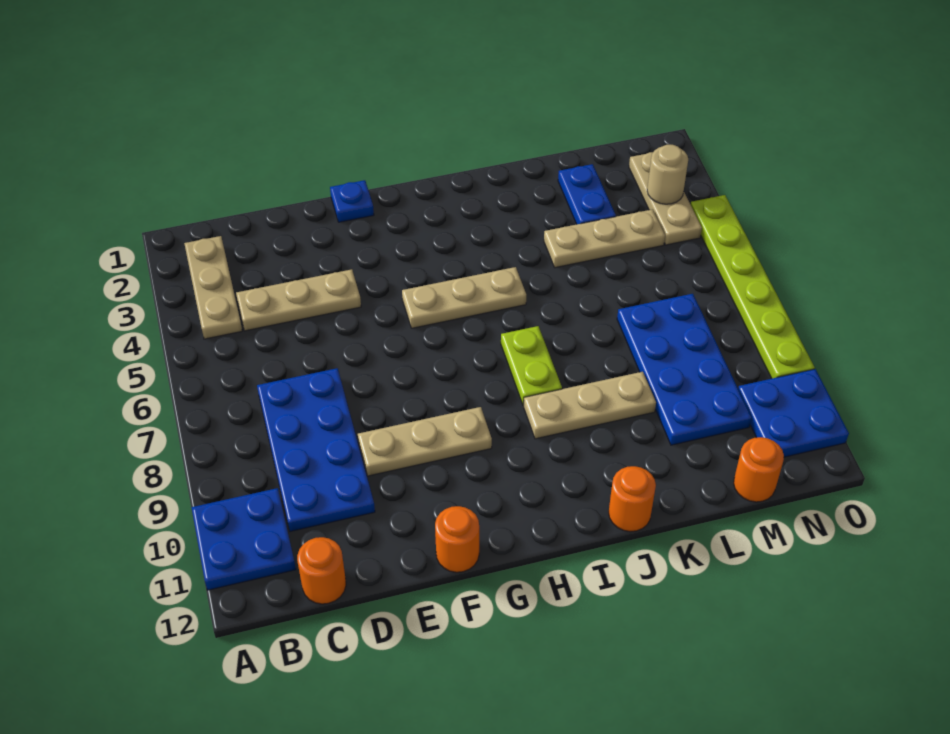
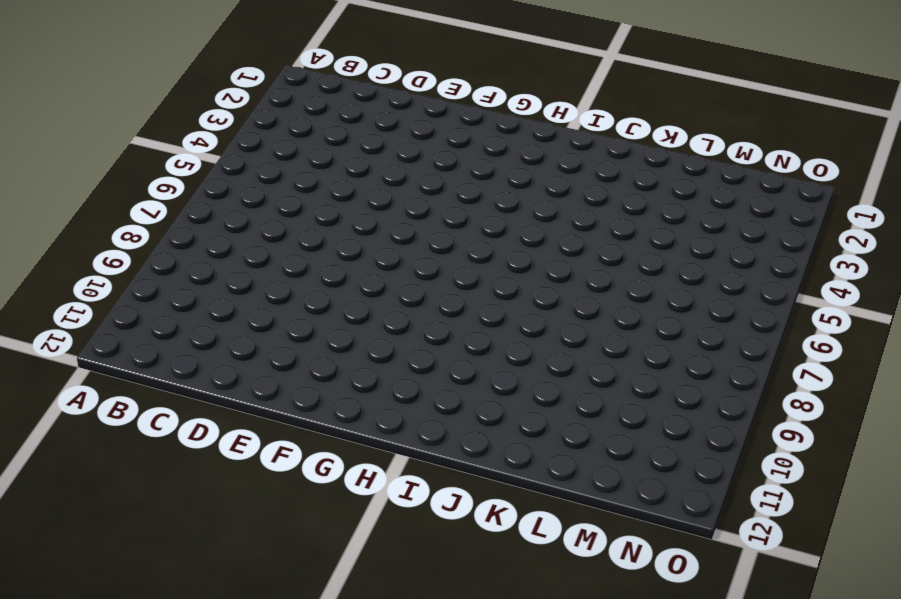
none -> blue 2x2 plate [191,488,296,590]
none -> tan 1x3 plate [184,236,242,339]
none -> tan 1x3 plate [236,269,361,331]

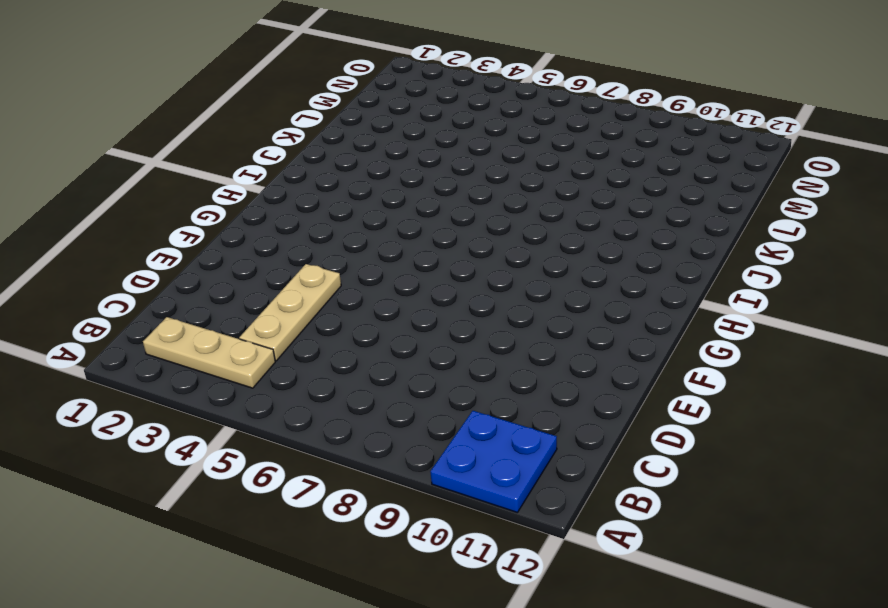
none -> blue 2x4 plate [257,368,375,532]
none -> orange 1x1 round brick [297,537,346,604]
none -> tan 1x3 plate [358,407,492,476]

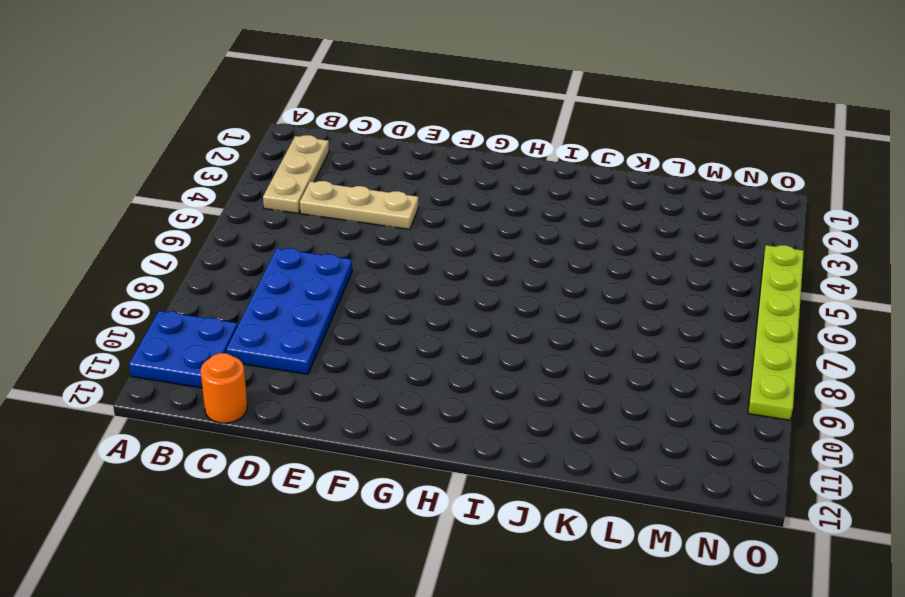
none -> tan 1x3 plate [358,407,492,476]
none -> blue 1x1 plate [330,180,374,222]
none -> orange 1x1 round brick [435,506,479,572]

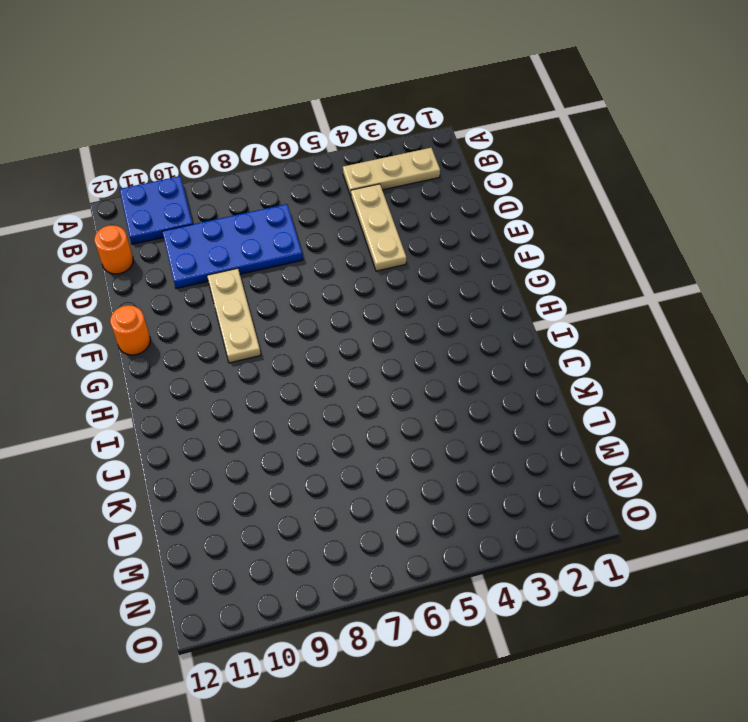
none -> blue 1x1 plate [330,180,374,222]
none -> tan 1x3 plate [402,267,526,328]
none -> lime 1x2 plate [501,326,562,406]

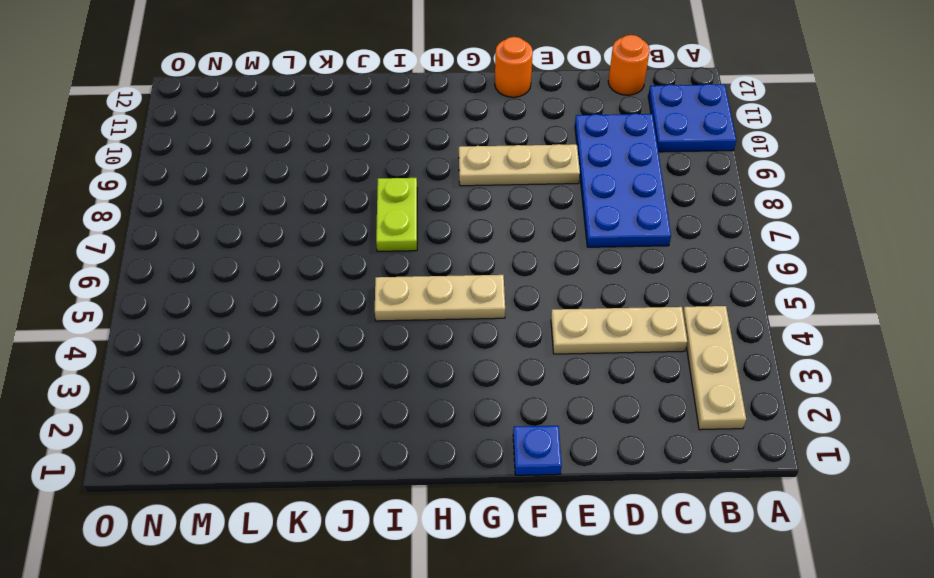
none -> tan 1x3 plate [524,372,656,439]
none -> orange 1x1 round brick [609,466,656,532]
none -> tan 1x3 plate [544,209,665,268]

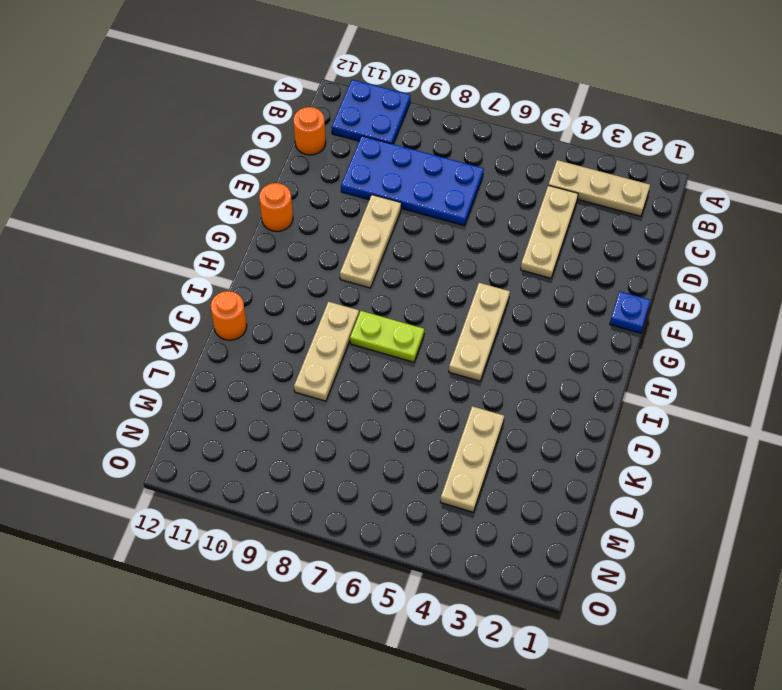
none -> blue 1x2 plate [558,164,616,224]
none -> blue 2x4 plate [617,294,752,445]
none -> orange 1x1 round brick [734,437,784,502]

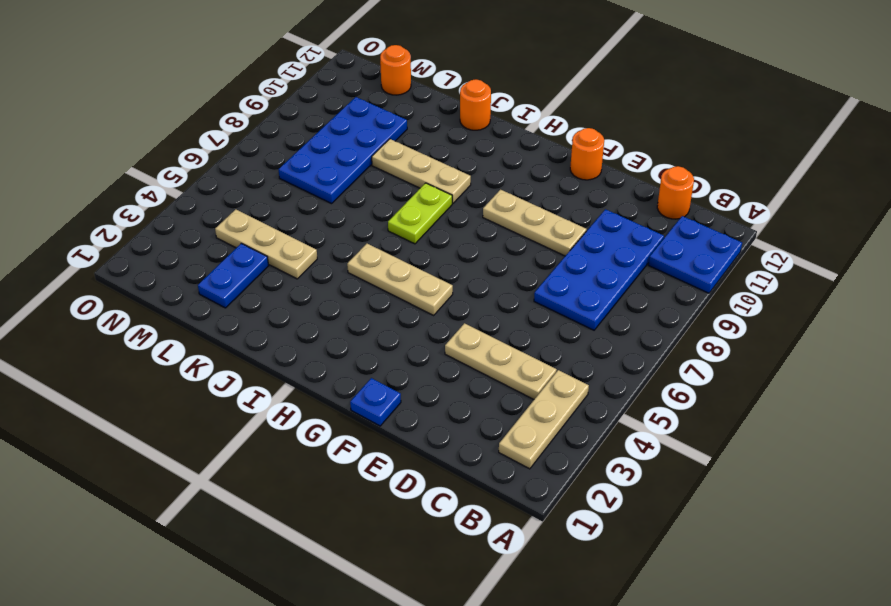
none -> tan 1x3 plate [629,152,702,245]
none -> blue 2x2 plate [738,369,849,457]
none -> lime 1x6 plate [690,195,815,379]

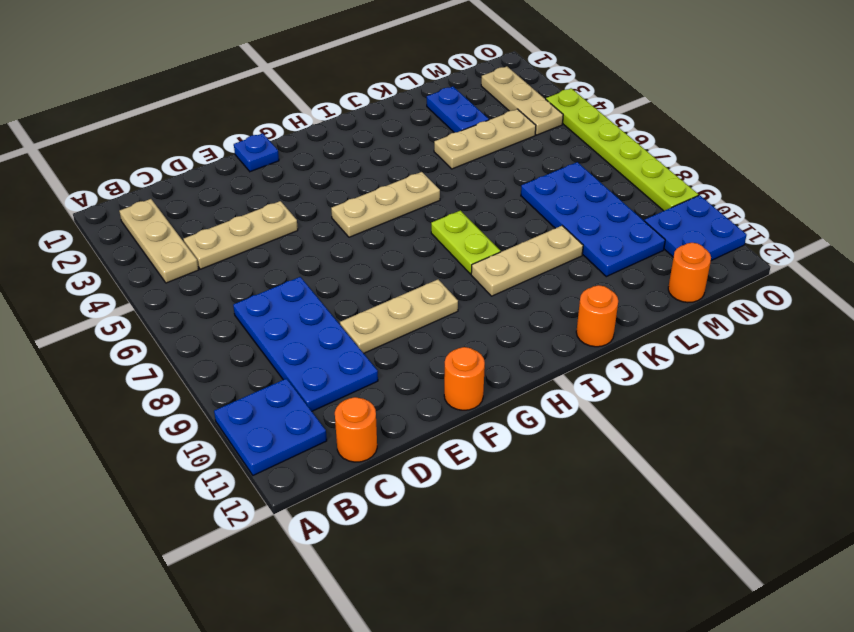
none -> tan 1x1 round brick [647,145,688,204]

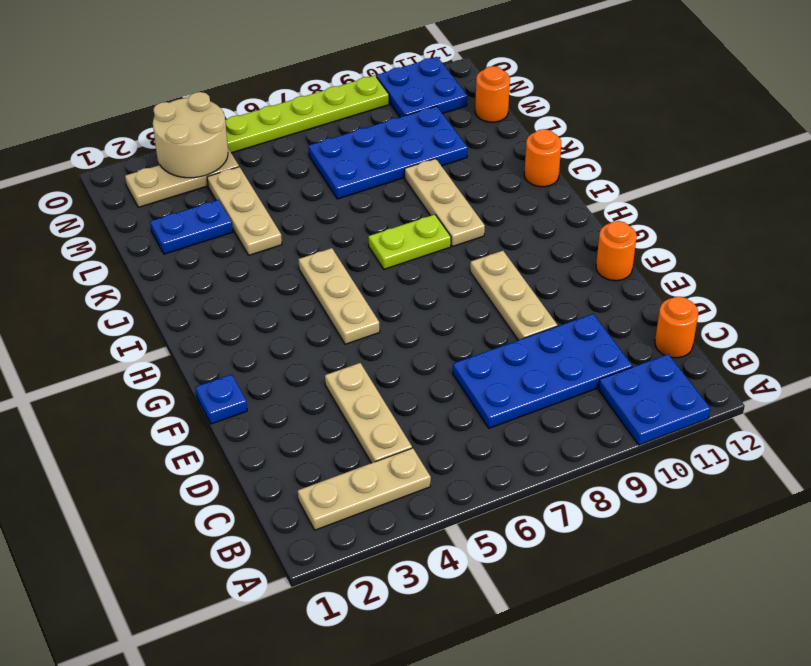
tan 2x2 round brick [153,92,228,178] -> tan 1x1 round brick [647,145,688,204]

